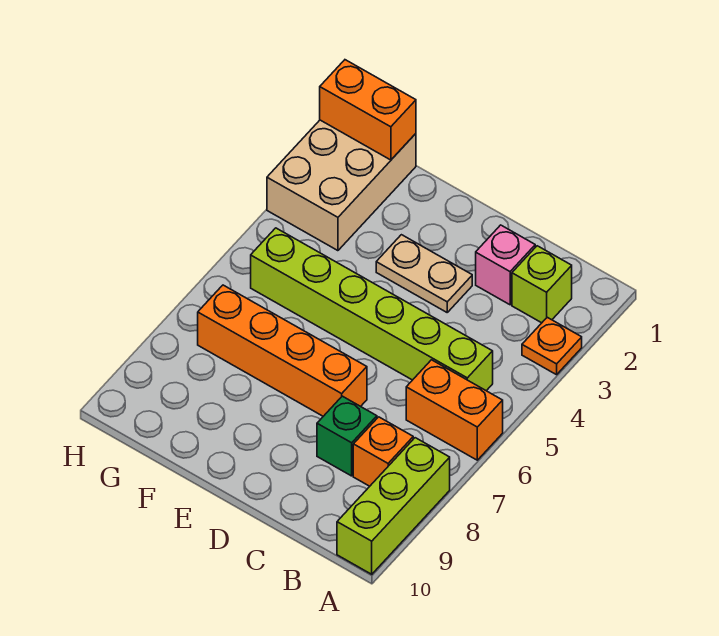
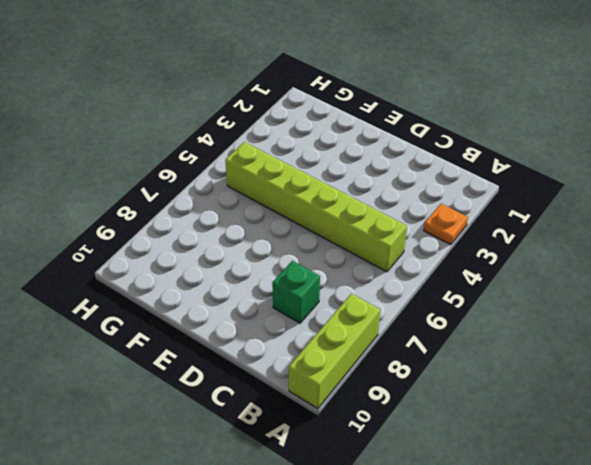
none -> orange 1x2 brick [406,360,503,460]
none -> lime 1x1 brick [512,246,572,323]
none -> orange 1x1 brick [353,417,413,486]

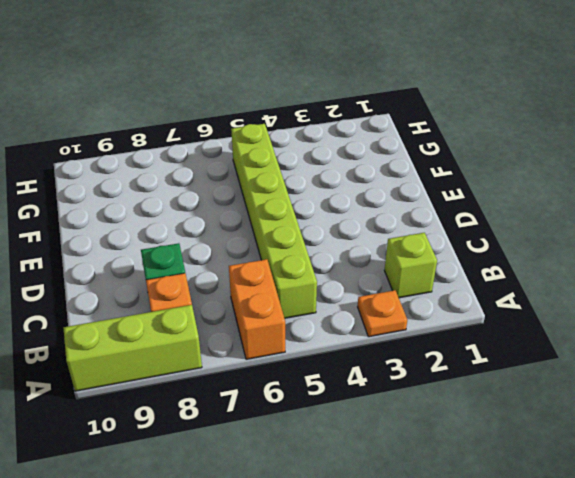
none -> pink 1x1 brick [476,225,535,305]
none -> tan 1x2 plate [376,235,472,312]
none -> orange 1x4 brick [198,285,367,416]

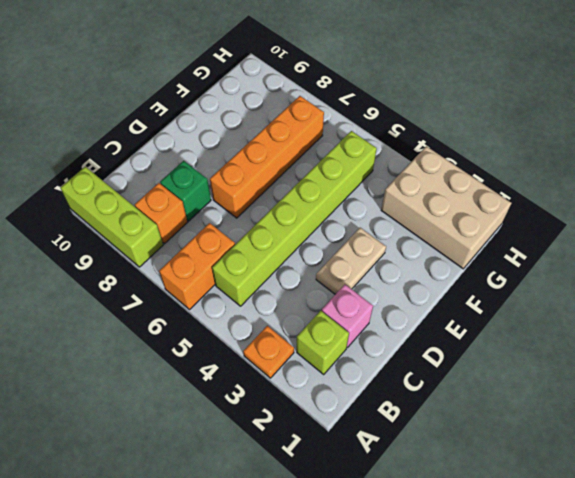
none -> orange 1x2 brick [320,60,416,160]

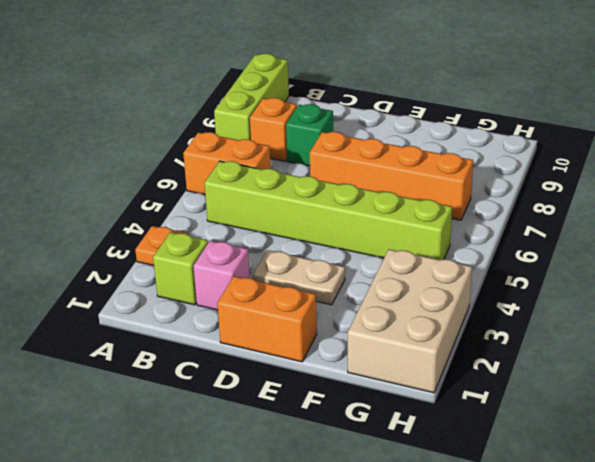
orange 1x2 brick [217,276,317,362] -> orange 1x2 brick moved to [320,60,416,160]

